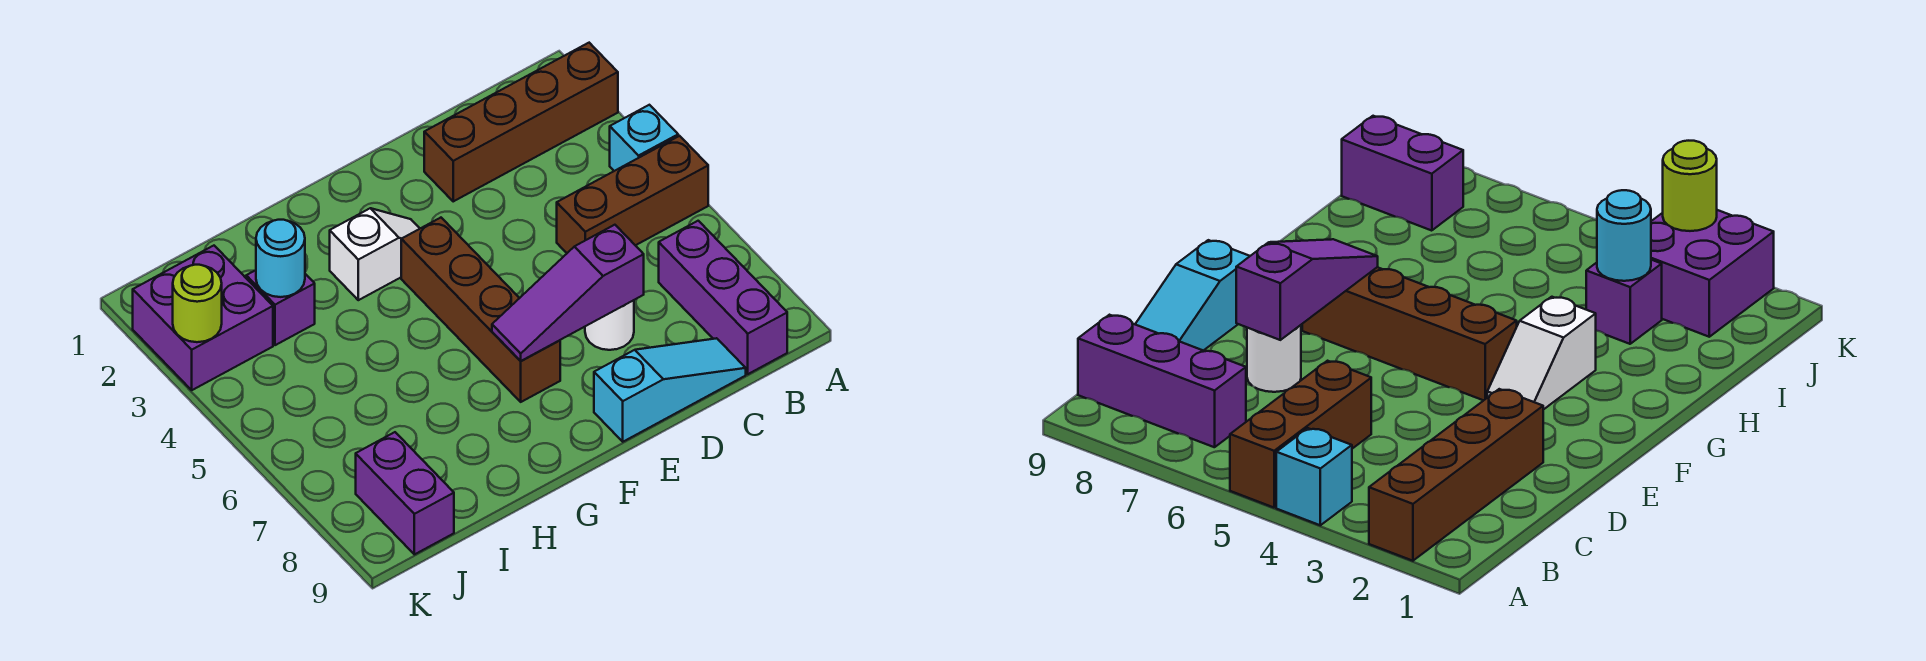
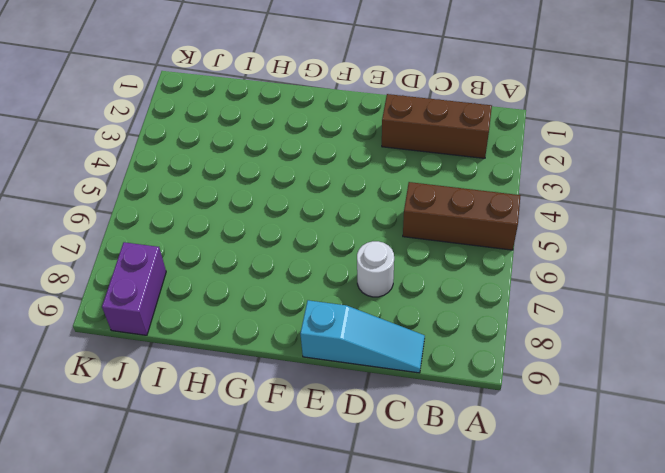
brown 1x3 brick [382,94,492,158] -> brown 1x4 brick [424,43,618,201]
none -> cyan 1x1 brick [610,105,678,171]
none -> purple 1x3 brick [659,221,787,374]
none -> white 1x2 slope [330,208,420,300]

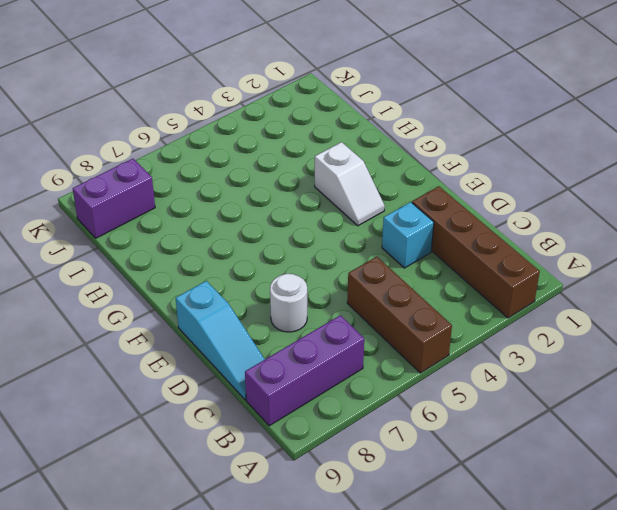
cyan 1x1 brick [382,202,434,268] -> cyan 1x1 brick moved to [610,105,678,171]
none -> brown 1x4 brick [401,218,560,402]
none -> purple 1x1 brick [246,270,315,345]
none -> purple 2x2 brick [133,246,273,390]

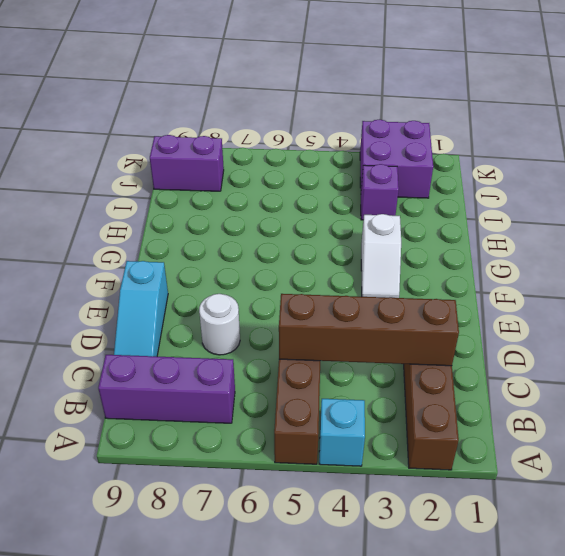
brown 1x4 brick [279,294,459,366] -> brown 1x4 brick moved to [401,218,560,402]
none -> purple 1x3 slope [492,225,644,361]
none -> cyan 1x1 round brick [256,220,305,297]
none -> lime 1x1 round brick [173,265,222,342]

